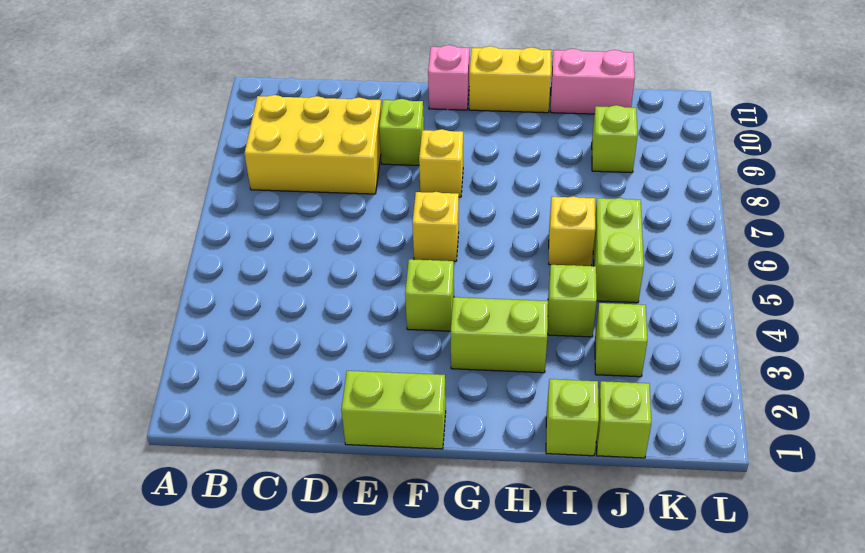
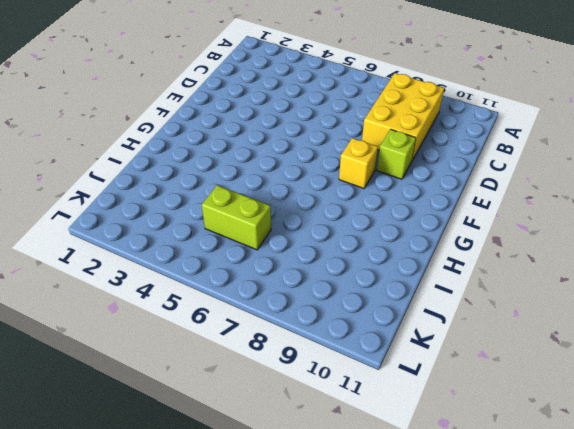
none -> lime 1x2 brick [341,371,446,449]
none -> lime 1x1 brick [405,259,454,331]
none -> yellow 1x1 brick [412,192,459,261]

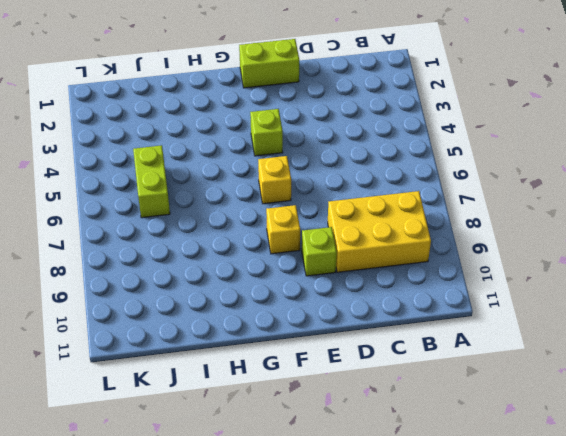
none -> pink 1x1 brick [428,45,469,110]
none -> lime 1x2 brick [451,297,548,373]
none -> yellow 1x2 brick [469,46,551,113]

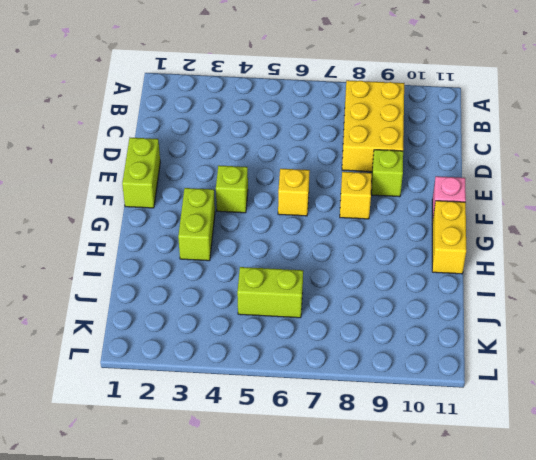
none -> lime 1x1 brick [546,379,599,456]
none -> lime 1x1 brick [548,265,597,337]
none -> yellow 1x1 brick [549,196,595,266]

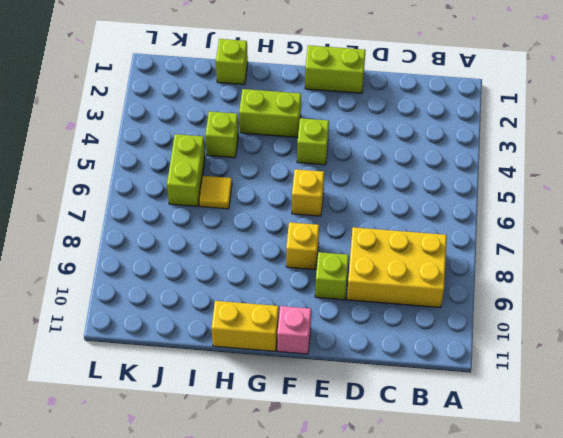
yellow 1x1 tile [199,176,232,209] -> yellow 1x1 brick [549,196,595,266]
none -> pink 1x2 brick [551,49,635,114]
none -> lime 1x1 brick [596,381,651,458]
none -> lime 1x1 brick [595,303,647,377]

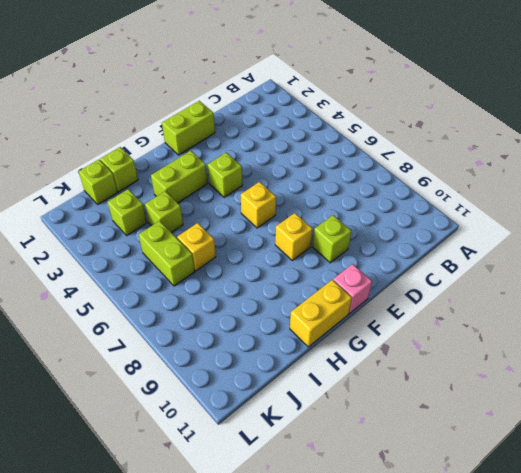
none -> yellow 2x3 brick [244,95,381,194]
none -> pink 1x2 brick [551,49,635,114]
none -> lime 1x1 brick [592,105,638,173]

